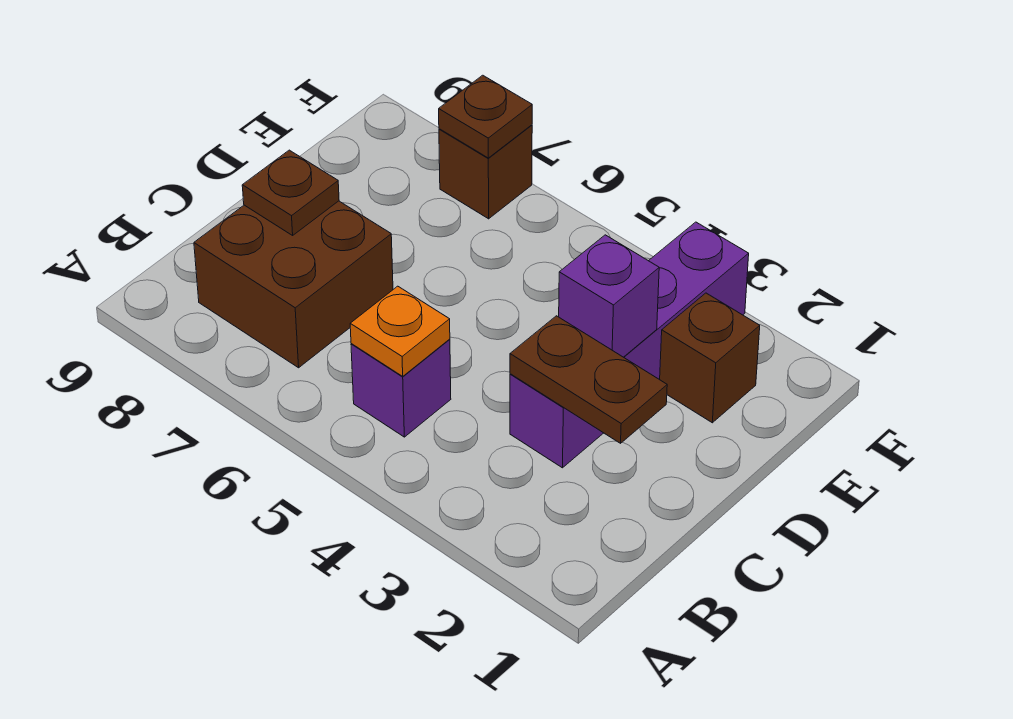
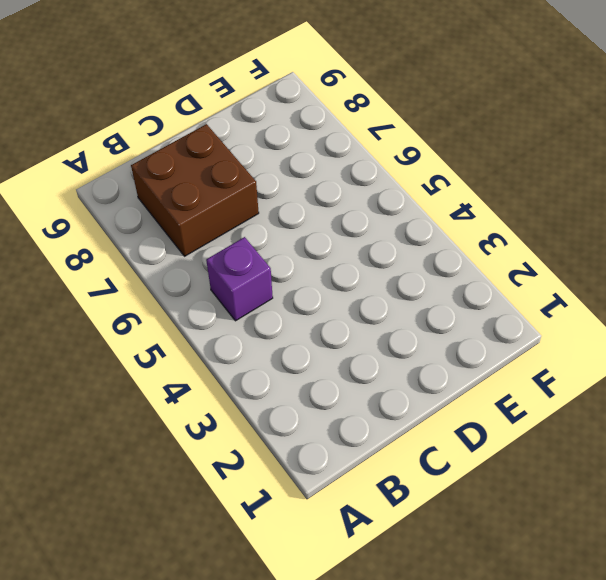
none -> purple 1x4 brick [510,222,749,468]
none -> brown 1x1 brick [660,293,760,423]

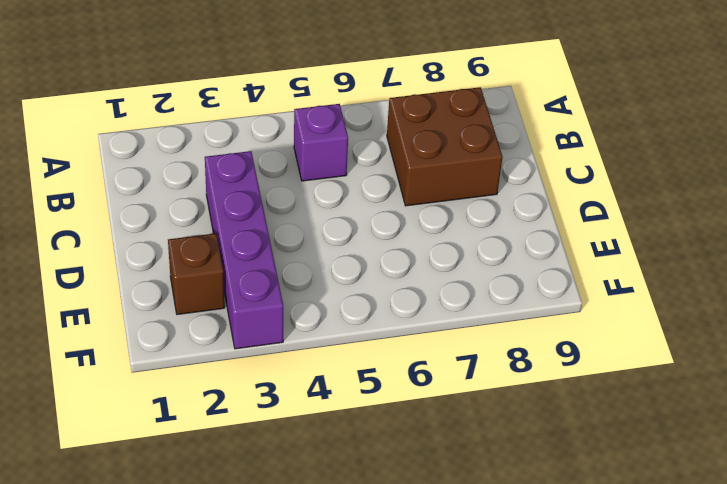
none -> brown 1x1 brick [439,125,532,219]
none -> orange 1x1 plate [350,286,450,376]

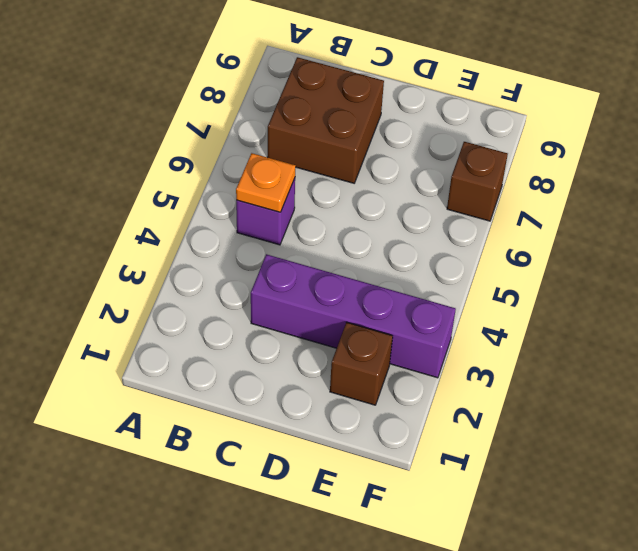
none -> brown 1x2 plate [510,316,667,443]
none -> brown 1x1 plate [242,150,339,235]

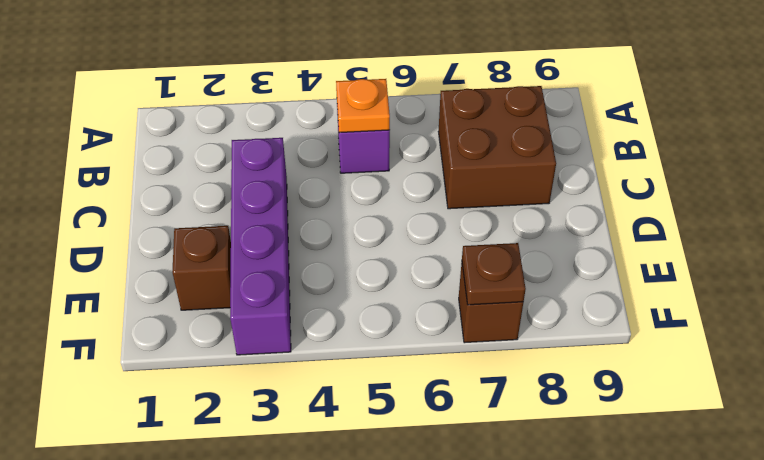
none -> brown 1x2 plate [510,316,667,443]
none -> brown 1x1 plate [242,150,339,235]

